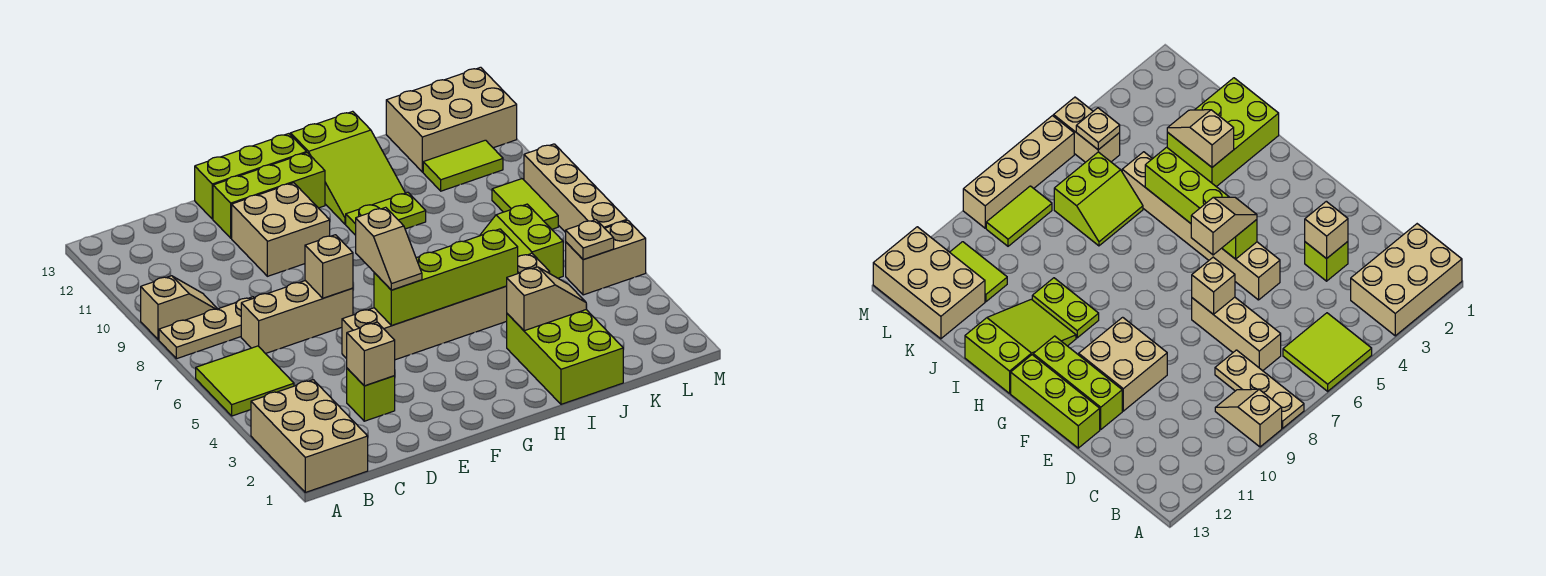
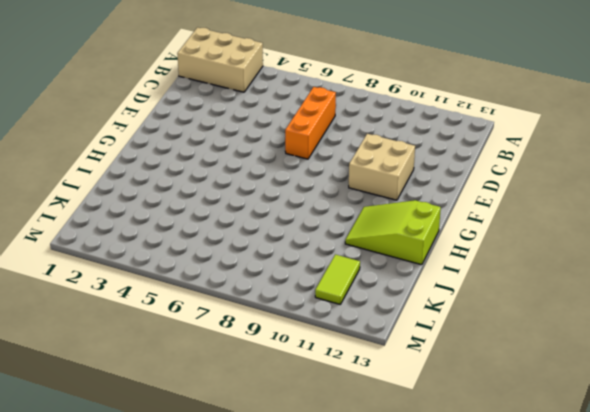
orange 1x3 brick [285,87,336,159] -> tan 1x3 brick [241,281,353,354]
none -> lime 2x2 tile [196,346,294,416]
none -> tan 1x3 plate [159,297,254,359]
none -> tan 1x2 slope [141,276,217,340]

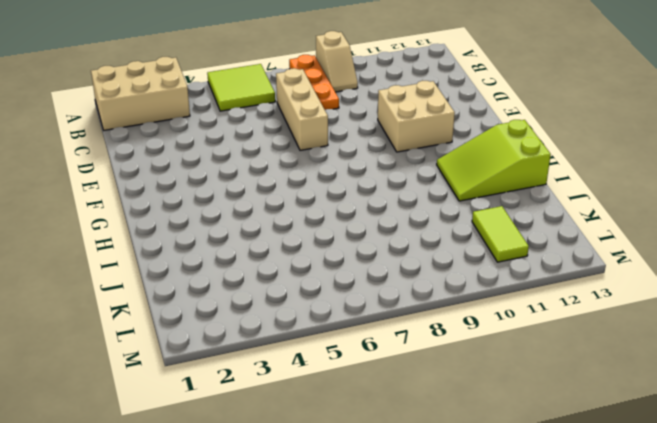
orange 1x3 plate [289,55,339,110] -> tan 1x3 plate [159,297,254,359]
none -> lime 1x1 brick [347,368,395,421]
none -> tan 1x6 brick [342,253,550,360]
none -> lime 1x3 brick [213,153,325,238]

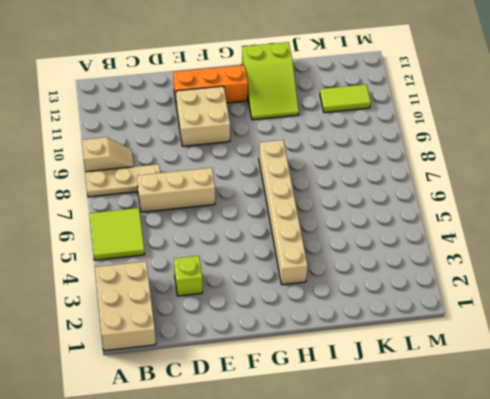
orange 1x3 brick [173,65,248,107] -> lime 1x3 brick [213,153,325,238]
tan 1x6 brick [259,140,307,285] -> tan 1x6 brick turned to [342,253,550,360]
none -> lime 1x3 brick [195,134,307,219]
none -> lime 1x2 plate [346,192,426,235]
none -> lime 2x3 brick [507,310,623,404]

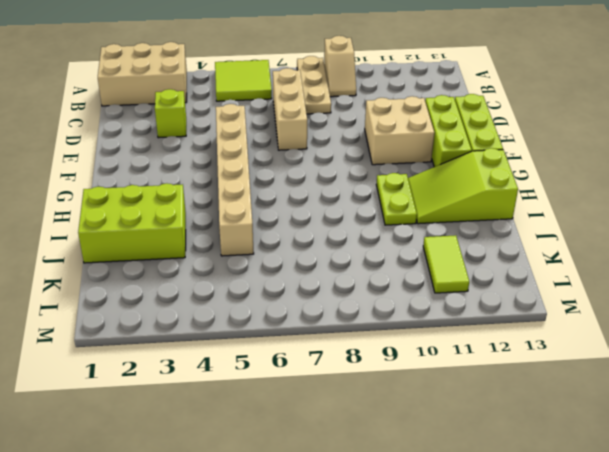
none -> lime 2x2 slope [480,204,563,278]
none -> tan 2x3 brick [386,67,517,172]
none -> tan 1x2 brick [566,220,646,295]

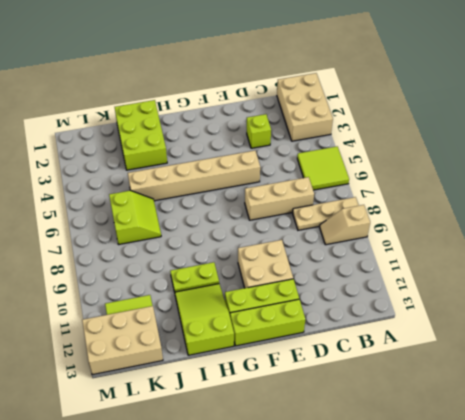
none -> tan 1x2 brick [566,220,646,295]
none -> lime 1x2 tile [492,179,558,229]
none -> tan 1x4 brick [524,144,627,232]

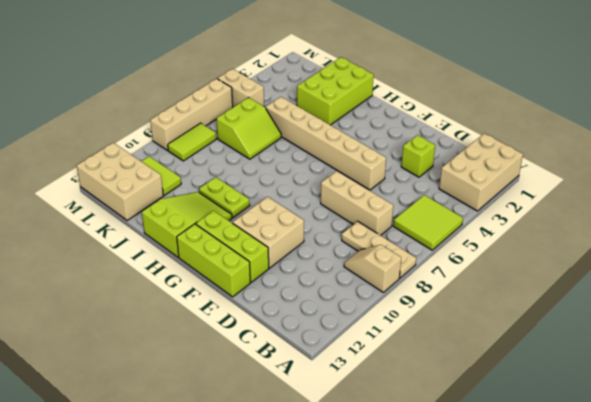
none -> tan 1x1 brick [347,322,395,386]
none -> tan 1x1 brick [305,235,353,298]
none -> lime 1x4 brick [374,229,518,326]

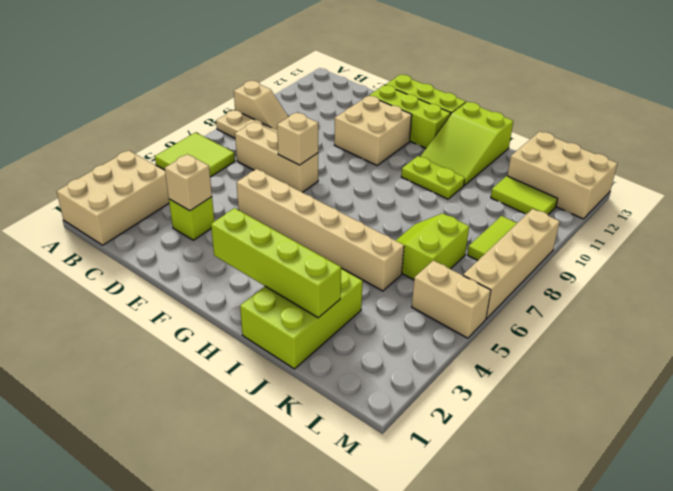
lime 1x4 brick [211,208,341,318] -> lime 1x4 brick moved to [374,229,518,326]
none -> tan 1x2 slope [507,267,586,331]
none -> tan 1x1 plate [566,220,614,260]
none -> tan 1x2 slope [356,207,422,290]

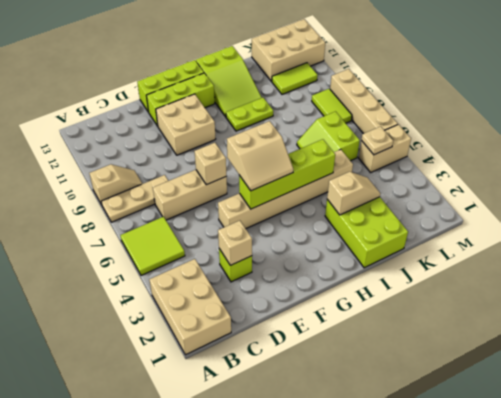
tan 2x2 slope [227,121,293,191] -> tan 1x2 slope [356,207,422,290]

